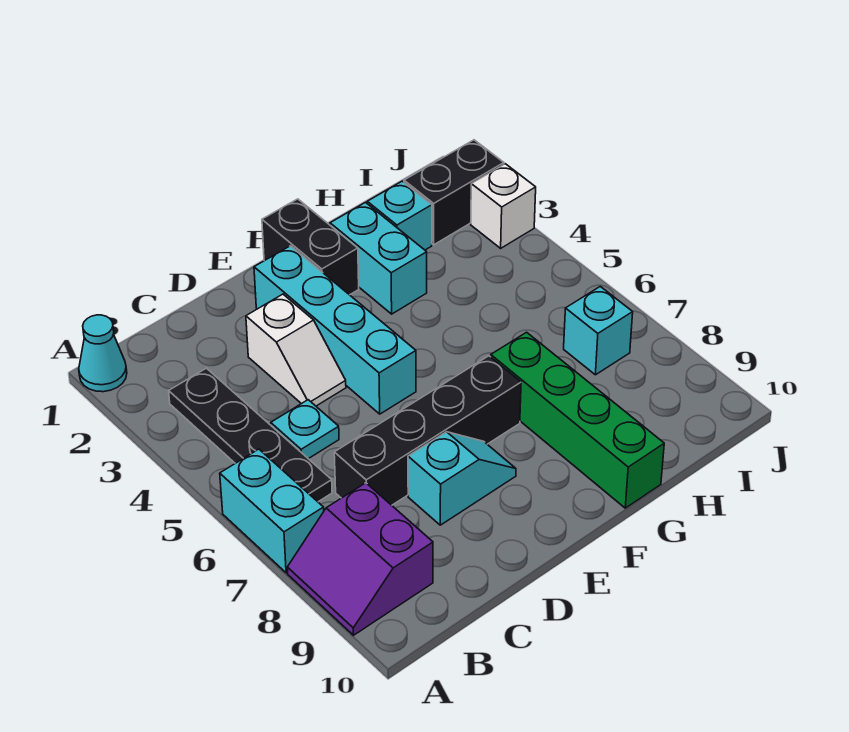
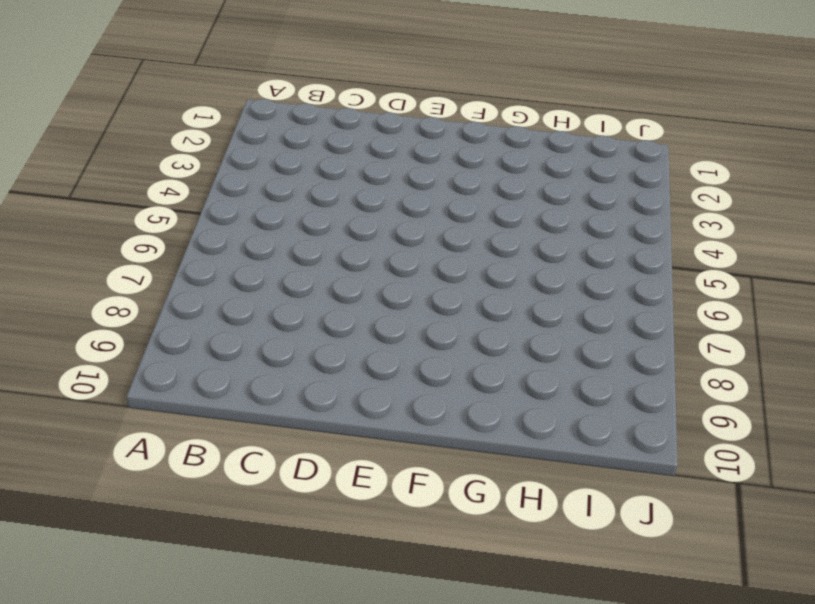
none -> cyan 1x1 cone [79,315,127,392]
none -> cyan 1x2 brick [220,449,324,573]
none -> purple 2x2 slope [287,483,433,635]

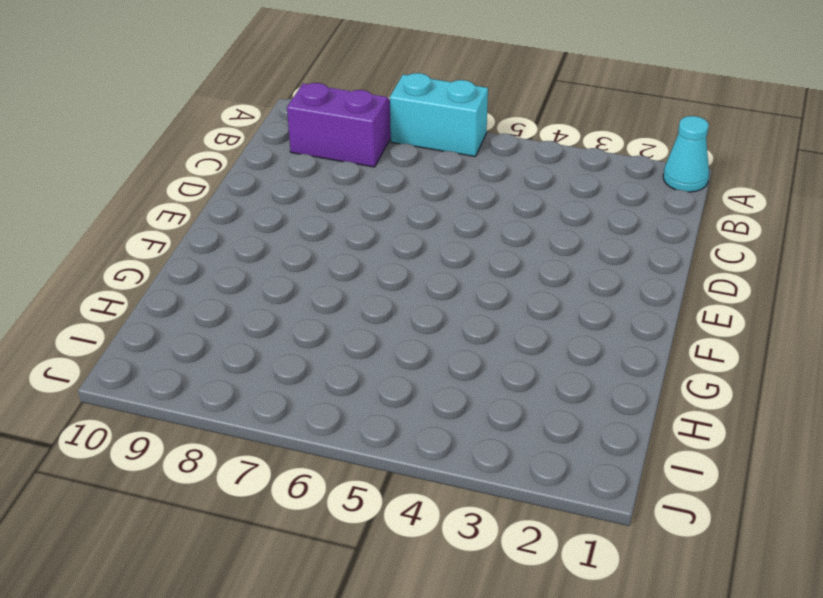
none -> black 1x4 plate [169,368,332,502]
none -> cyan 1x1 plate [271,400,339,459]
none -> black 1x4 brick [334,356,521,505]

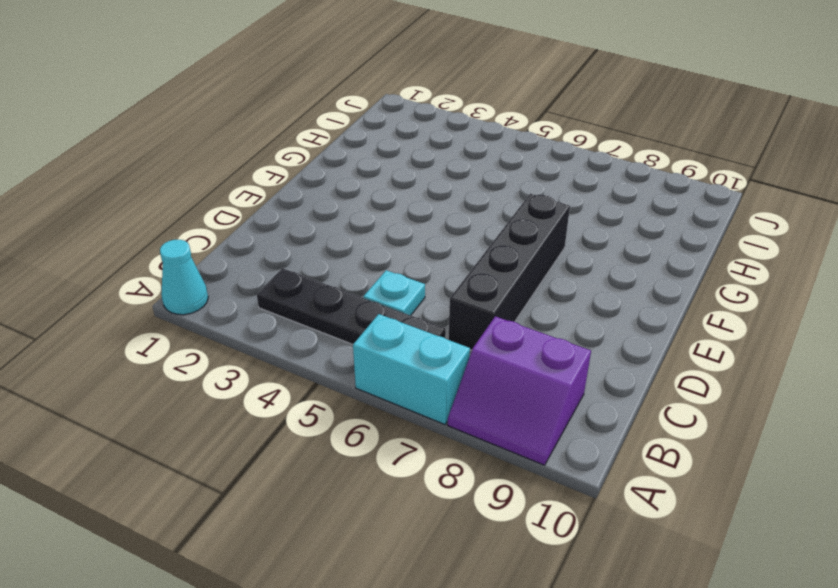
none -> white 1x2 slope [246,294,346,406]
none -> cyan 1x2 slope [408,432,516,525]
none -> cyan 1x4 brick [254,246,416,414]

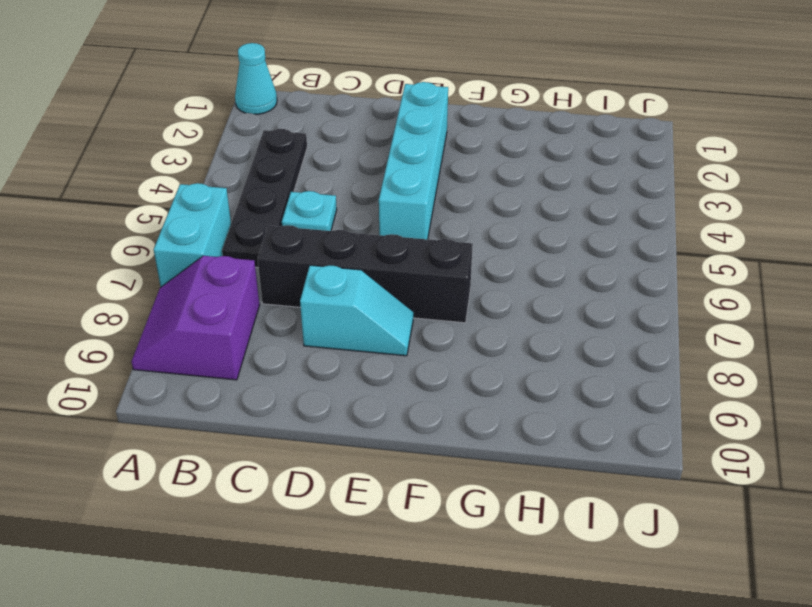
none -> white 1x2 slope [246,294,346,406]
none -> black 1x2 brick [262,199,359,295]
none -> cyan 1x2 brick [330,203,427,314]

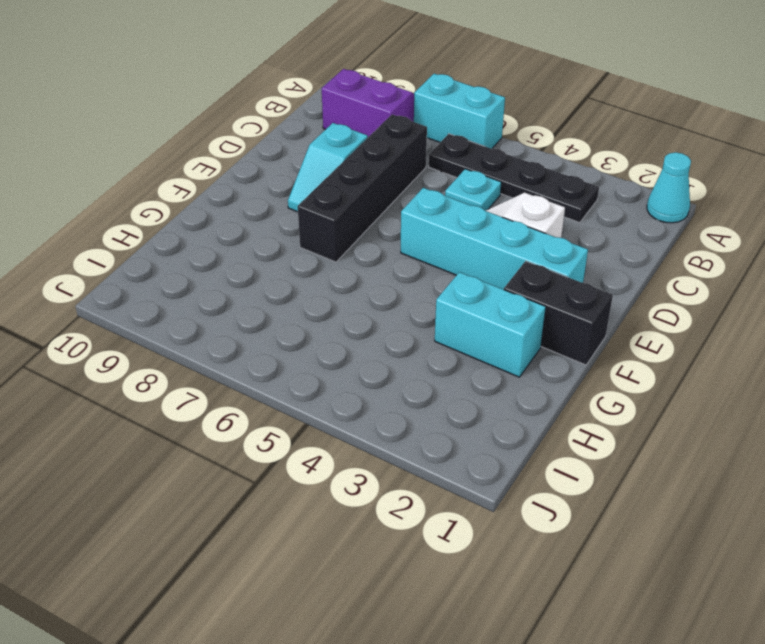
none -> green 1x4 brick [491,332,664,508]
none -> cyan 1x1 brick [367,181,432,250]
none -> black 1x2 brick [404,140,504,245]

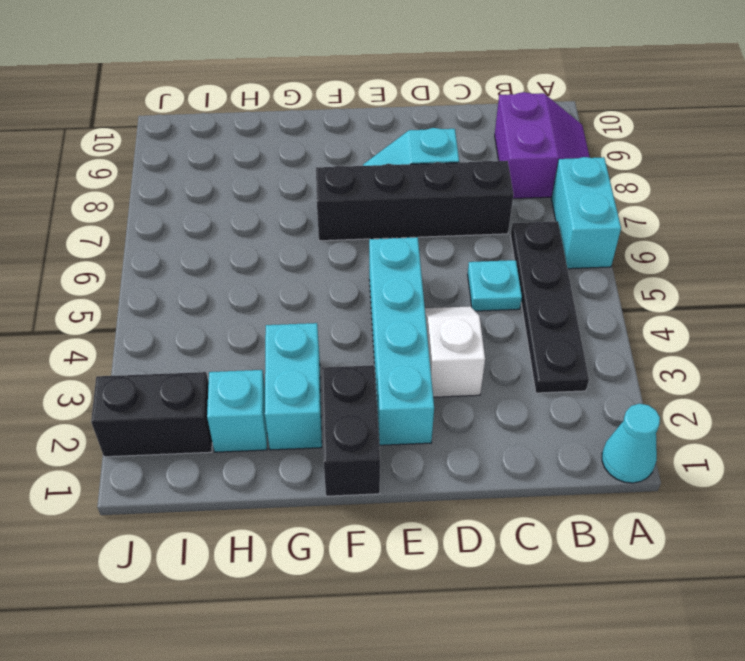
none -> green 1x4 brick [491,332,664,508]
none -> cyan 1x1 brick [564,287,633,375]
none -> white 1x1 brick [471,164,536,248]

